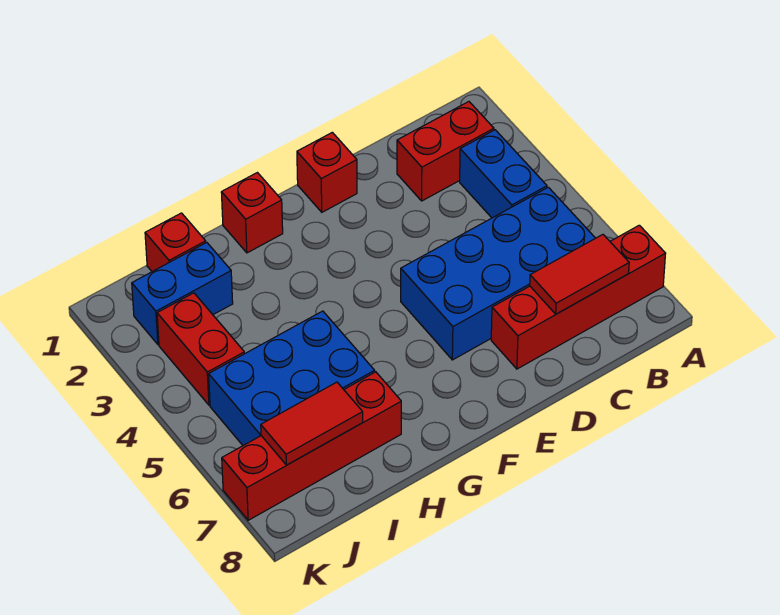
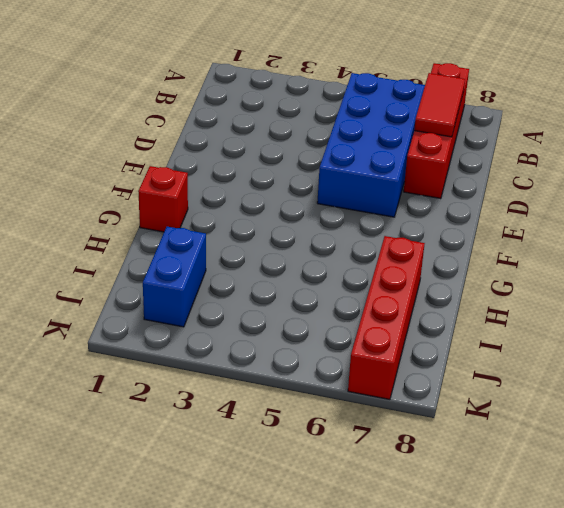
none -> red 1x2 brick [397,102,494,201]
none -> blue 1x2 brick [460,130,547,218]
none -> red 1x1 brick [297,132,357,212]

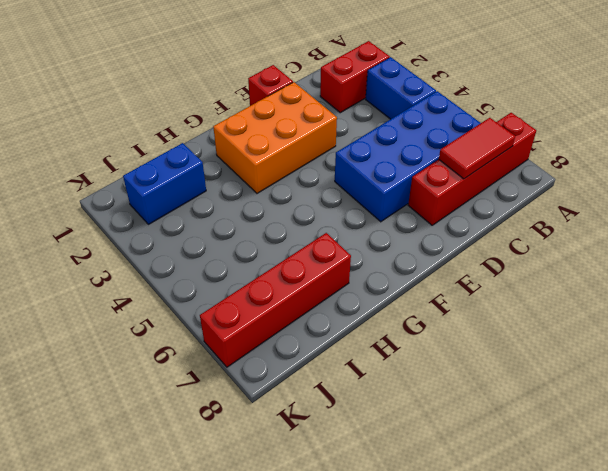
orange 2x3 brick [213,82,337,193] -> none
none -> red 1x1 brick [221,173,283,253]
none -> blue 2x3 brick [209,311,375,445]
none -> red 1x1 brick [145,213,206,272]

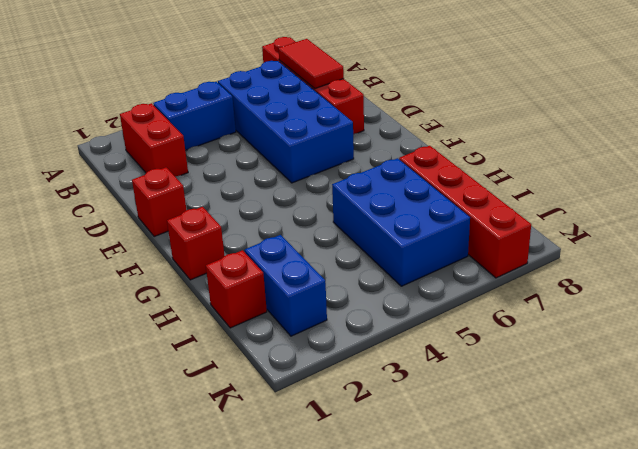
none -> red 1x2 brick [157,293,244,405]
none -> red 1x2 tile [261,382,363,465]

